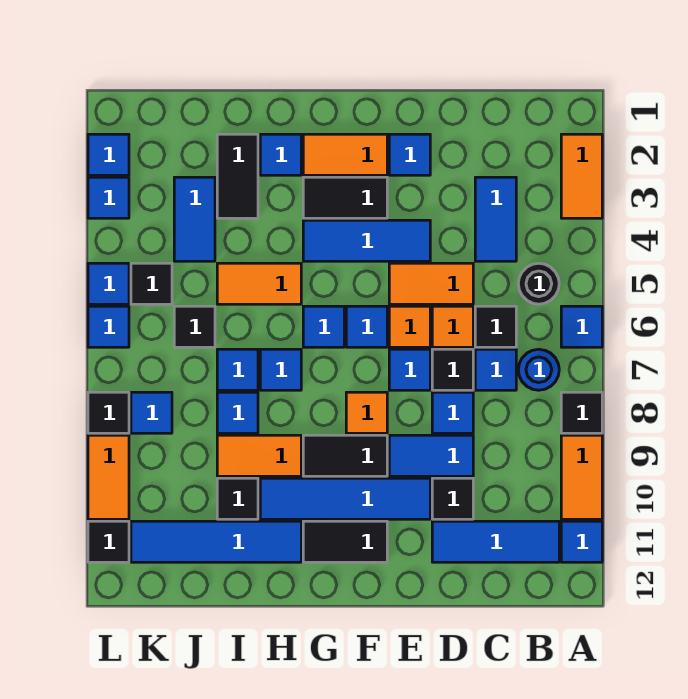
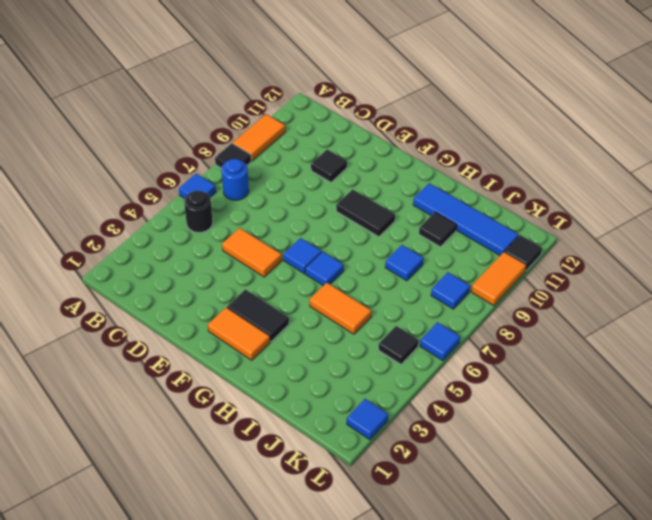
none -> orange 1x2 tile [561,134,602,218]
none -> blue 1x1 tile [561,521,602,562]
none -> blue 1x3 tile [432,521,559,562]
none -> blue 1x2 tile [475,177,516,261]

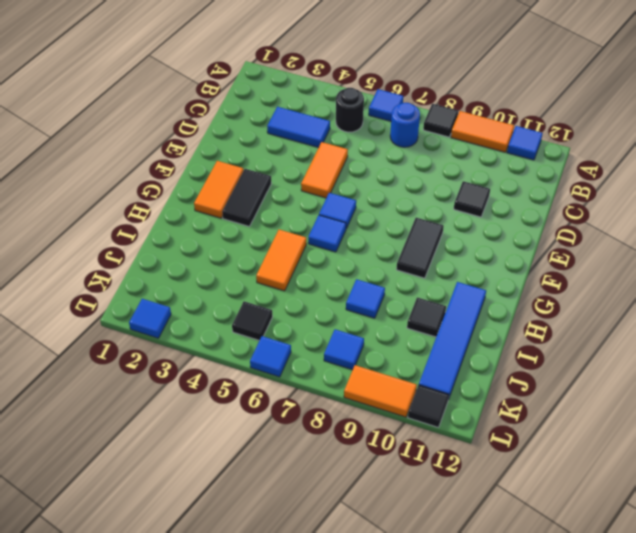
none -> orange 1x2 tile [561,134,602,218]
none -> blue 1x3 tile [432,521,559,562]
none -> black 1x1 tile [475,306,516,347]
none -> blue 1x1 tile [475,349,516,390]

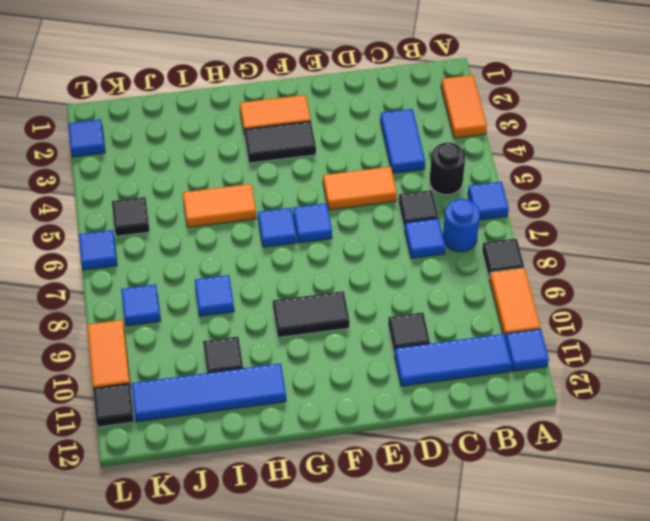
none -> orange 1x1 tile [432,306,473,347]
none -> black 1x1 tile [432,349,473,390]
none -> blue 1x1 tile [432,392,473,433]
none -> blue 1x2 tile [389,435,473,476]

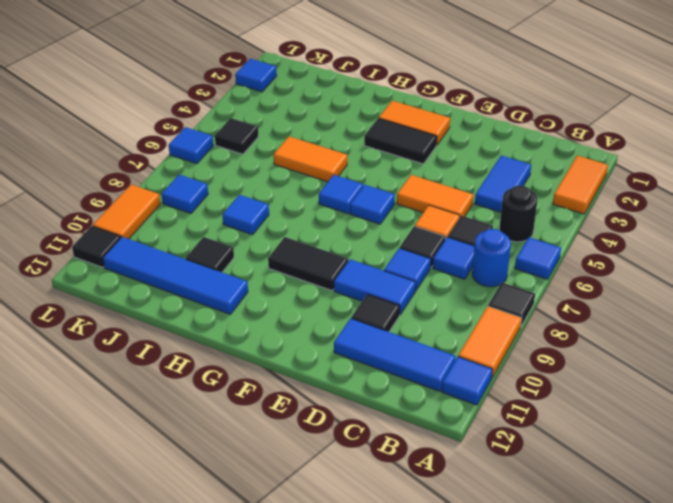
none -> blue 1x1 tile [389,134,430,175]
none -> blue 1x3 tile [303,220,430,261]
none -> orange 1x1 tile [389,306,430,347]
none -> blue 1x1 tile [389,349,430,390]

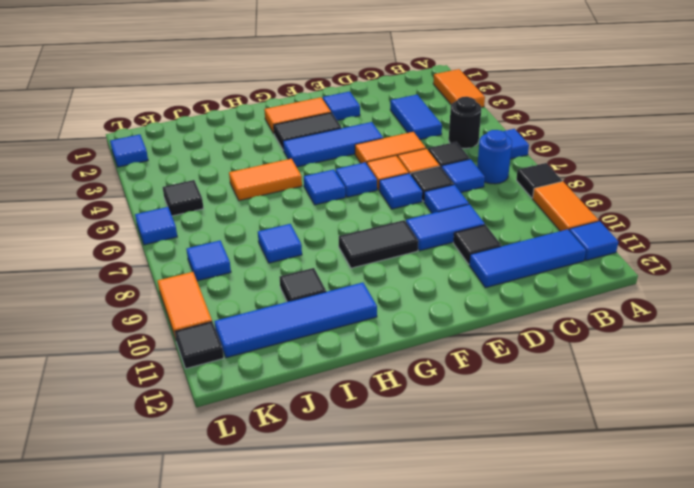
none -> blue 1x4 tile [260,478,430,519]
none -> orange 1x1 tile [346,392,387,433]
none -> black 1x2 tile [303,521,387,562]
none -> blue 1x1 tile [260,134,301,175]

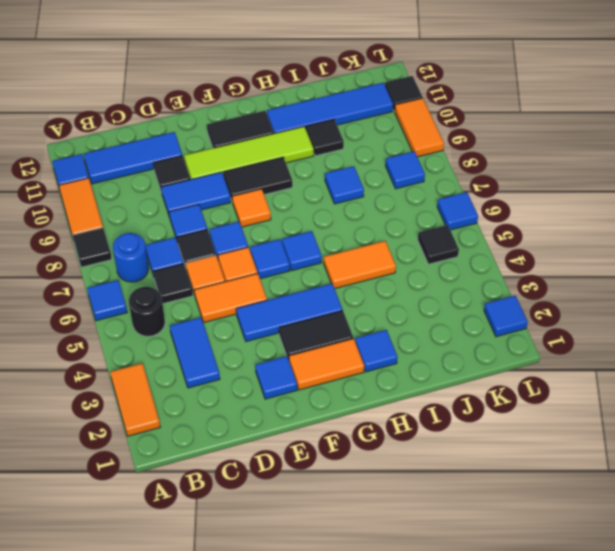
lime 1x4 tile [184,127,314,179] -> blue 1x4 tile [260,478,430,519]
none -> blue 1x1 tile [260,349,301,390]
none -> orange 1x2 tile [217,435,301,476]
none -> black 1x2 tile [217,134,258,218]
none -> blue 1x1 tile [217,349,258,390]

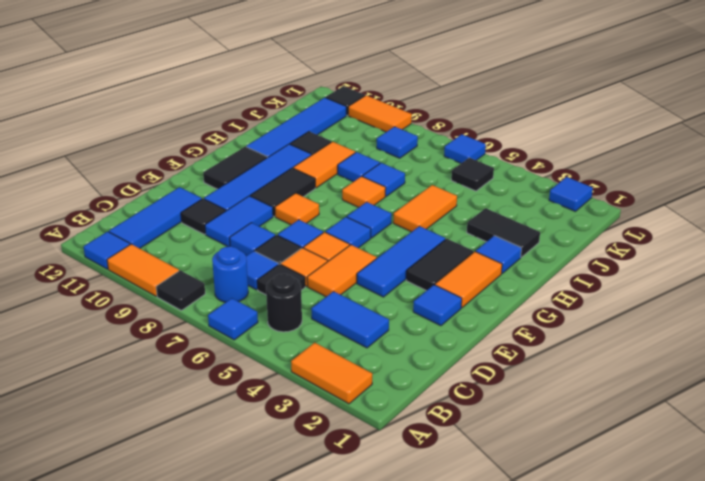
orange 1x1 tile [342,176,386,207] -> blue 1x1 tile [260,349,301,390]
none -> blue 1x2 tile [174,177,215,261]
none -> black 1x1 tile [174,306,215,347]
none -> blue 1x1 tile [88,177,129,218]
none -> blue 1x1 tile [88,263,129,304]

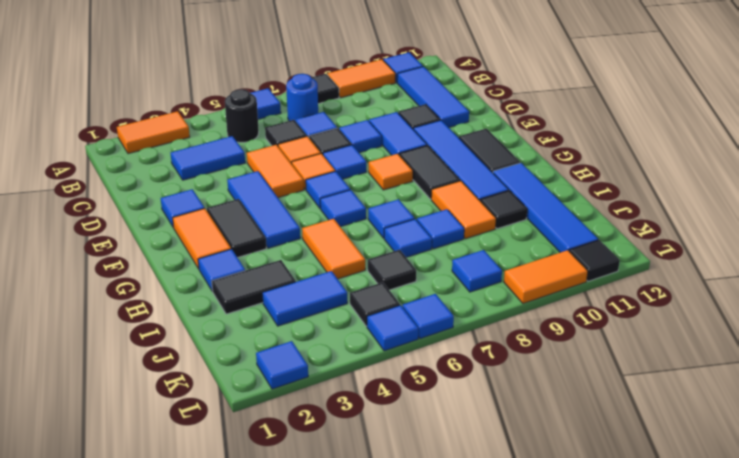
none -> blue 1x1 tile [88,177,129,218]
none -> black 1x1 tile [88,392,129,433]

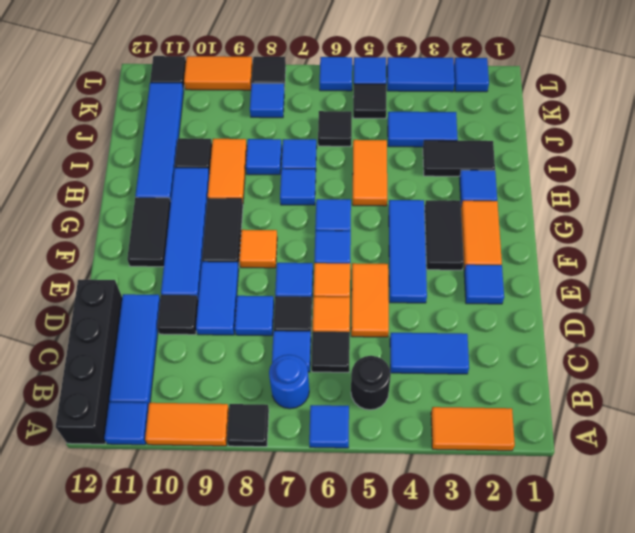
black 1x4 brick [56,280,122,444] -> none
blue 1x2 tile [387,57,455,92] -> blue 1x1 tile [88,177,129,218]

